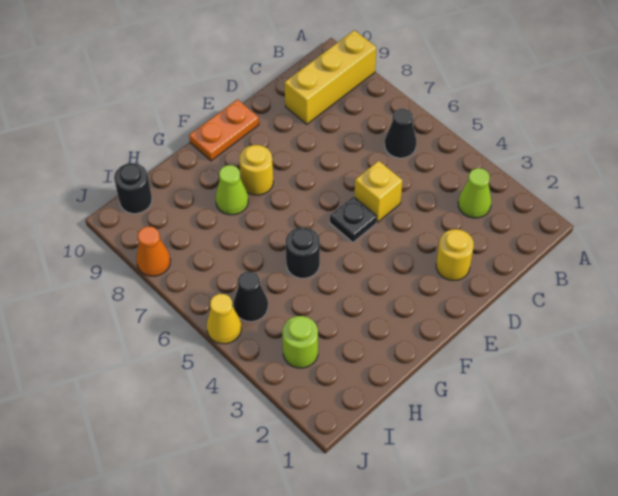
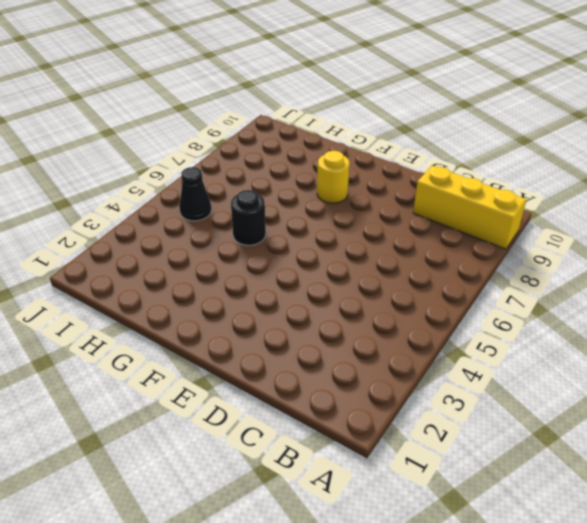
none -> lime 1x1 cone [458,168,491,218]
none -> black 1x1 cone [385,109,416,158]
none -> yellow 1x1 round brick [436,229,474,280]

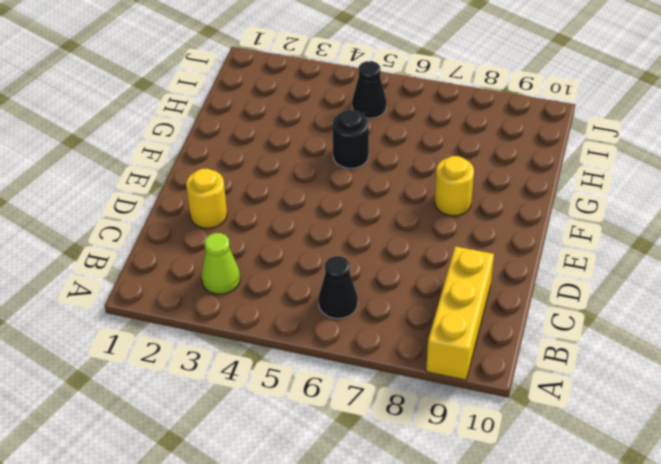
none -> yellow 1x1 brick [355,161,403,222]
none -> black 1x1 plate [330,197,377,242]
none -> orange 1x2 plate [189,99,259,161]

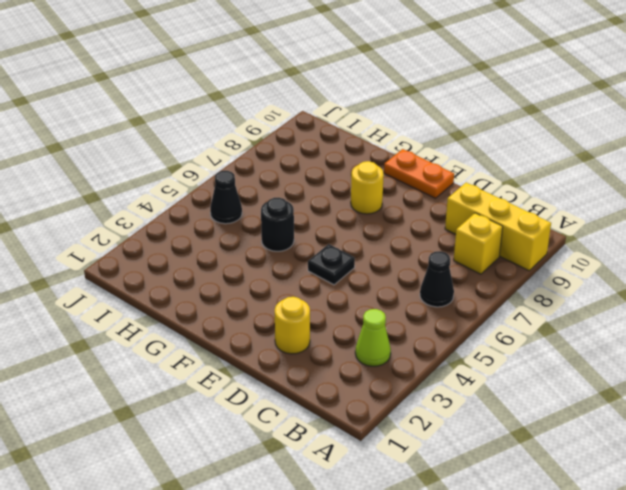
yellow 1x1 brick [454,213,503,274] -> yellow 1x1 brick moved to [355,161,403,222]
none -> lime 1x1 cone [216,165,248,215]
none -> lime 1x1 round brick [282,316,318,368]
none -> black 1x1 round brick [114,163,152,214]

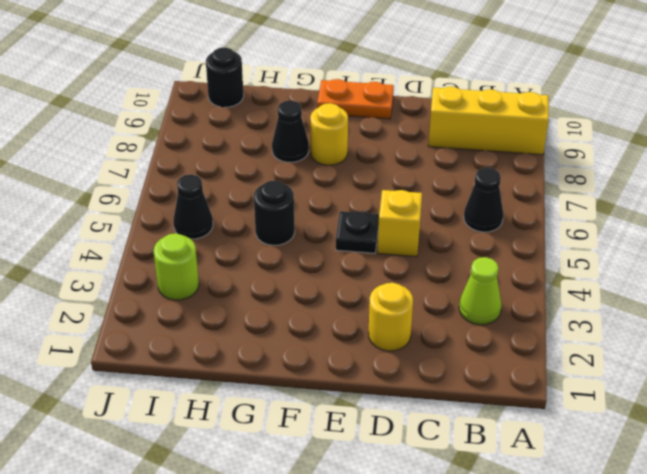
black 1x1 cone [272,101,309,162] -> lime 1x1 cone [216,165,248,215]
none -> yellow 1x1 cone [207,294,241,344]
none -> orange 1x1 cone [136,226,170,276]

